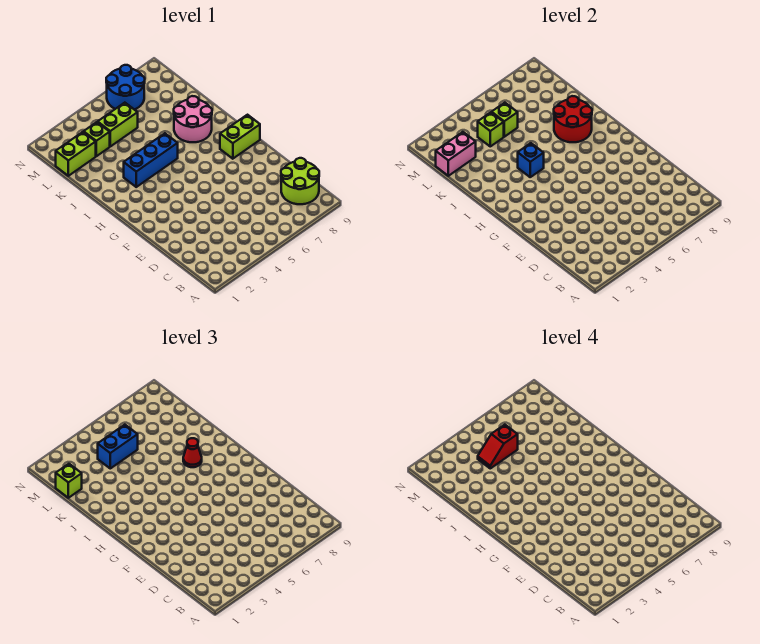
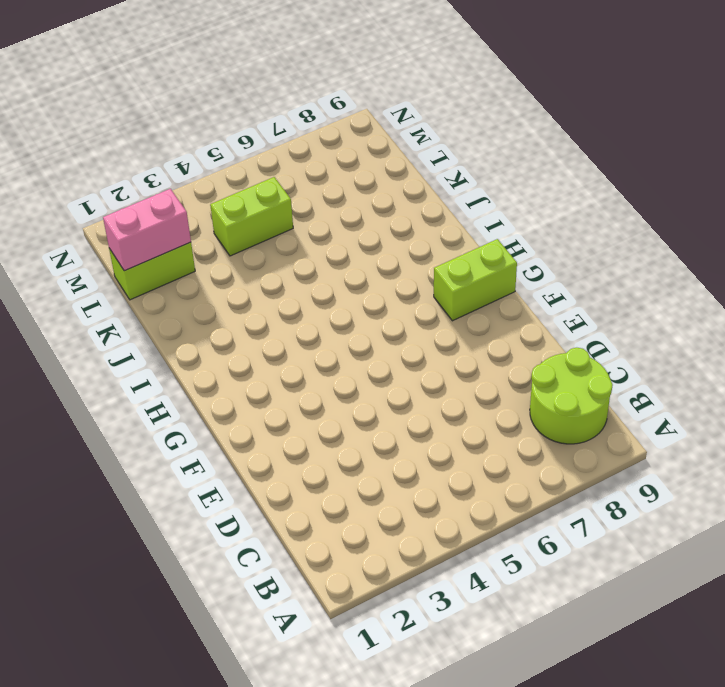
none -> blue 1x3 brick [124,133,178,187]
none -> pink 2x2 round brick [174,96,212,142]
none -> lime 1x1 brick [84,122,110,156]

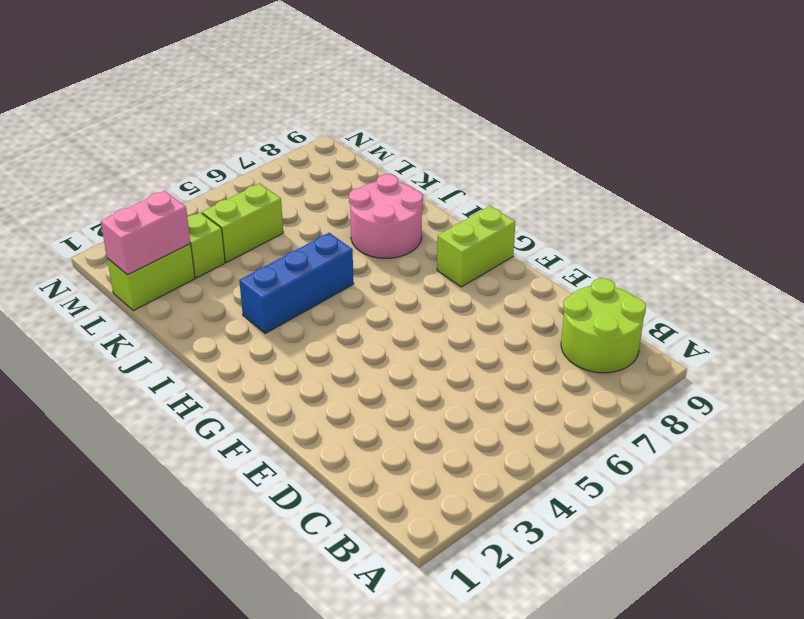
none -> blue 2x2 round brick [106,65,145,110]
none -> blue 1x1 brick [518,143,544,177]
none -> red 2x2 round brick [554,96,592,142]

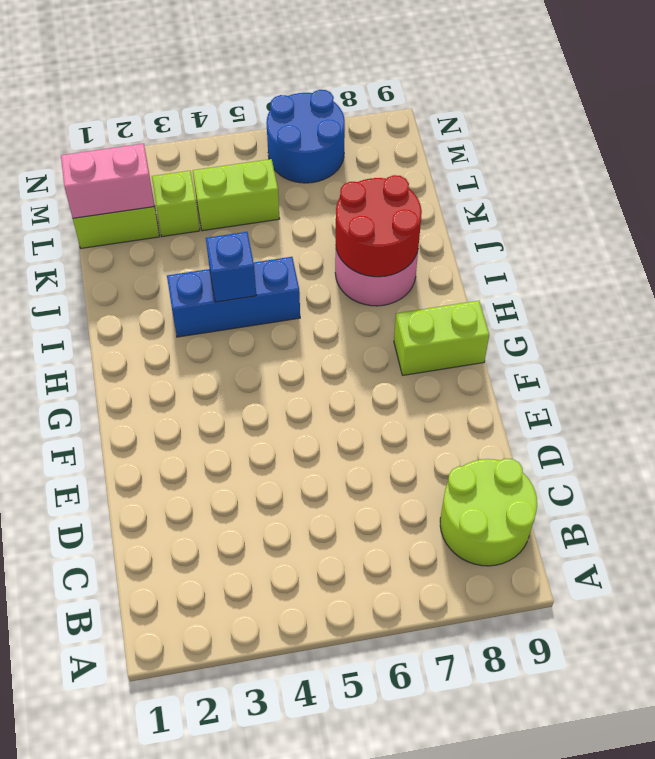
none -> lime 1x1 brick [478,112,504,146]
none -> lime 1x1 brick [492,103,518,137]
none -> red 1x1 cone [183,438,202,467]

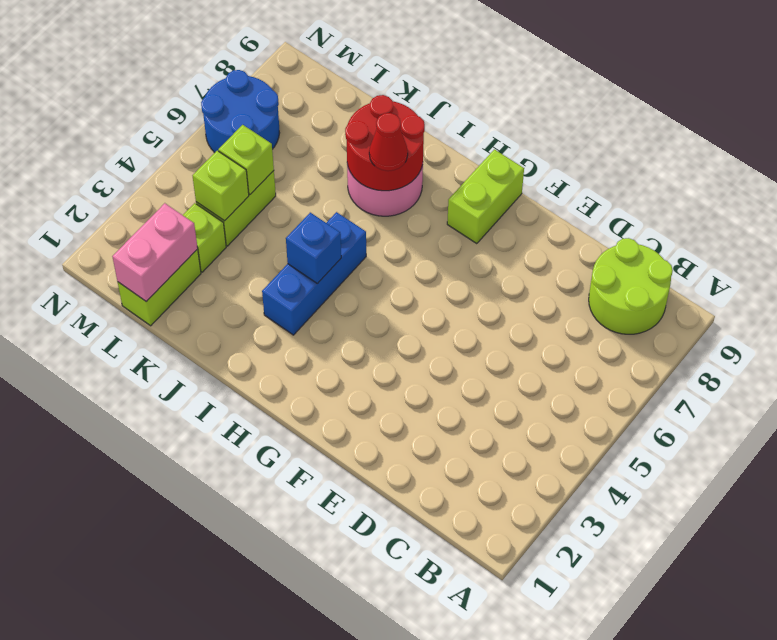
none -> lime 1x1 brick [56,464,82,498]
none -> blue 1x2 brick [98,425,138,468]
none -> red 1x2 slope [478,425,518,468]

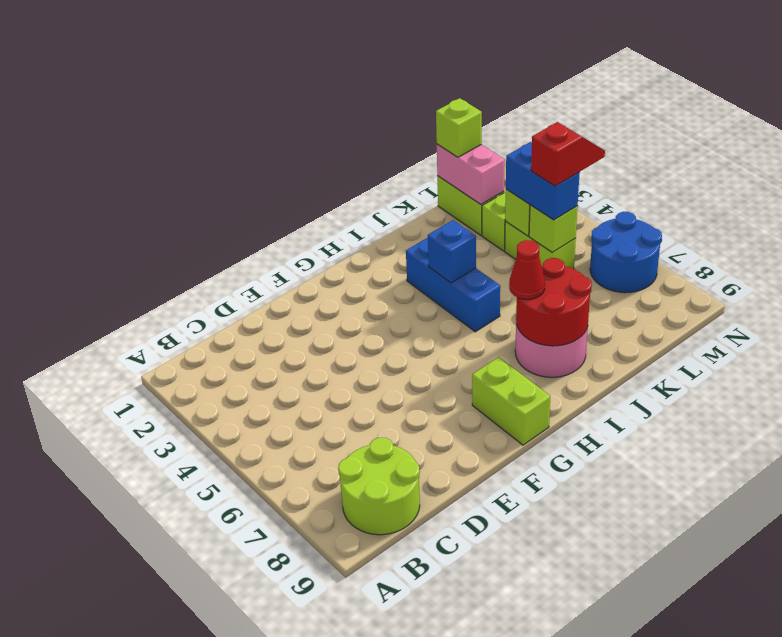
red 1x2 slope [531,122,605,186] -> red 1x2 slope turned to [478,425,518,468]

